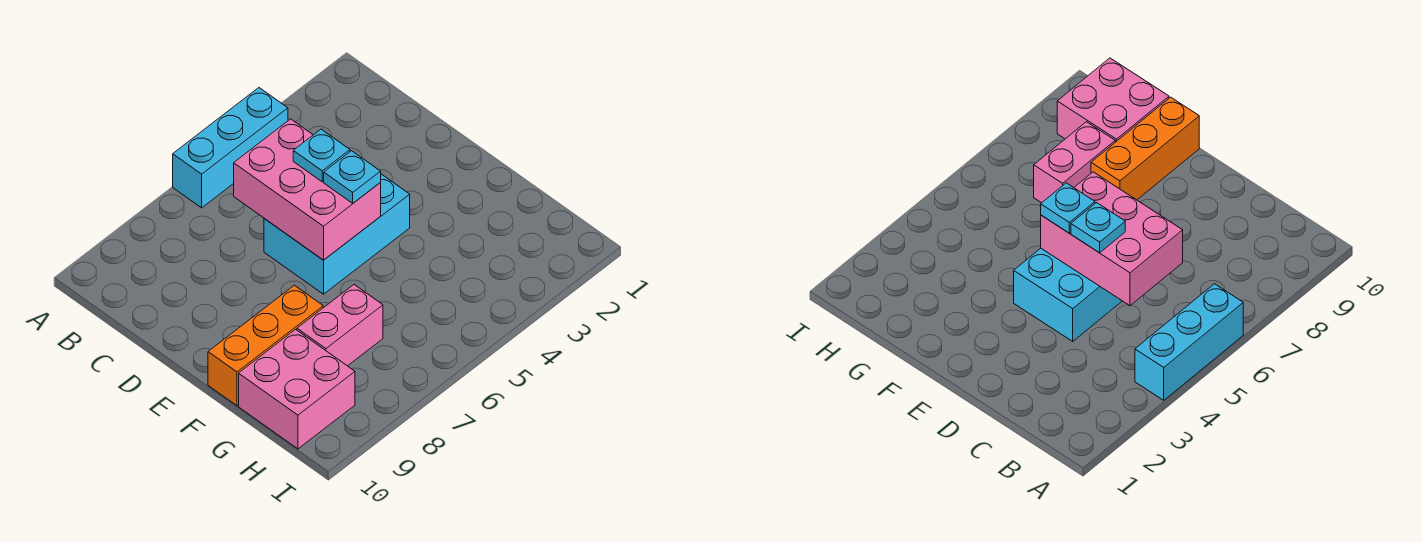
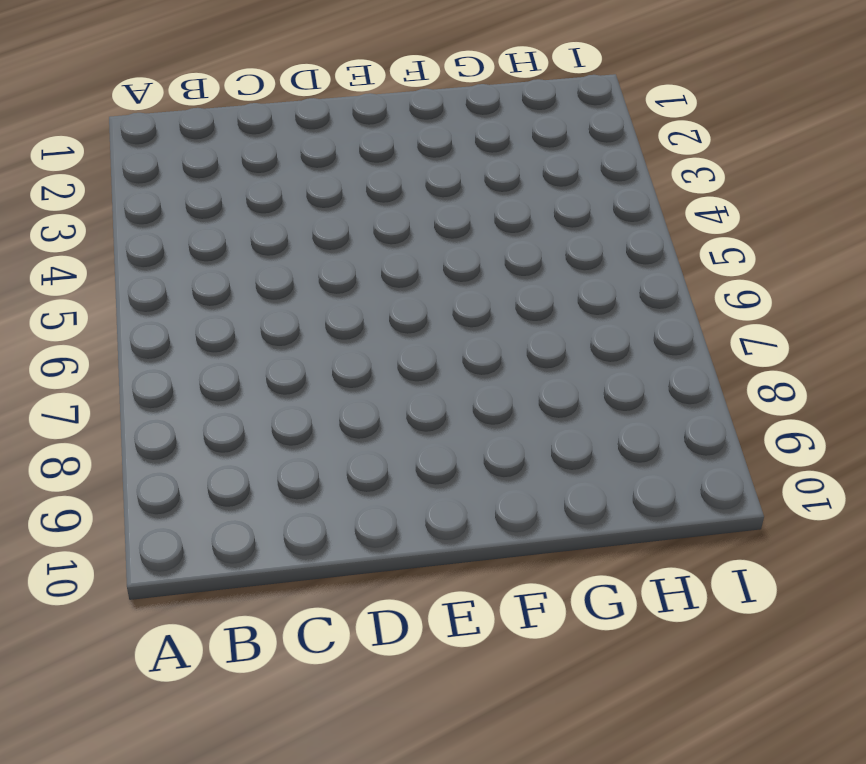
none -> cyan 1x3 brick [173,88,288,208]
none -> cyan 2x3 brick [264,174,410,294]

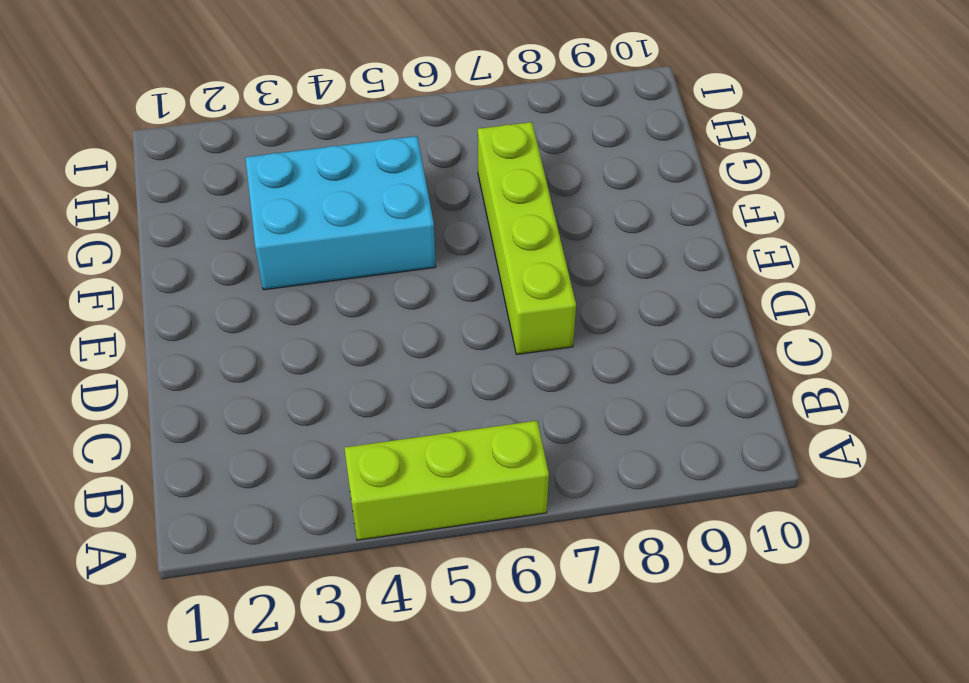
lime 1x3 brick [345,421,549,540] -> cyan 1x3 brick [173,88,288,208]
lime 1x4 brick [478,122,576,355] -> pink 1x2 brick [297,285,383,366]
cyan 2x3 brick [245,136,436,290] -> cyan 2x3 brick moved to [264,174,410,294]
none -> orange 1x3 brick [208,285,323,406]
none -> pink 2x2 brick [239,329,355,449]

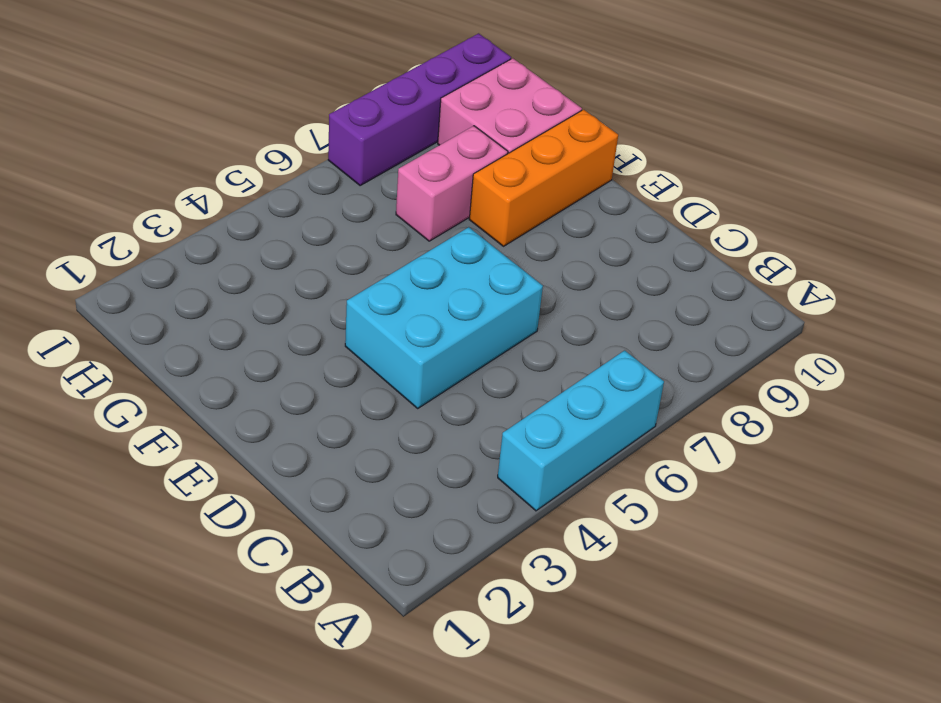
purple 1x4 brick [328,33,511,186] -> none
none -> pink 2x3 brick [234,119,381,260]
none -> cyan 1x1 plate [293,129,350,182]

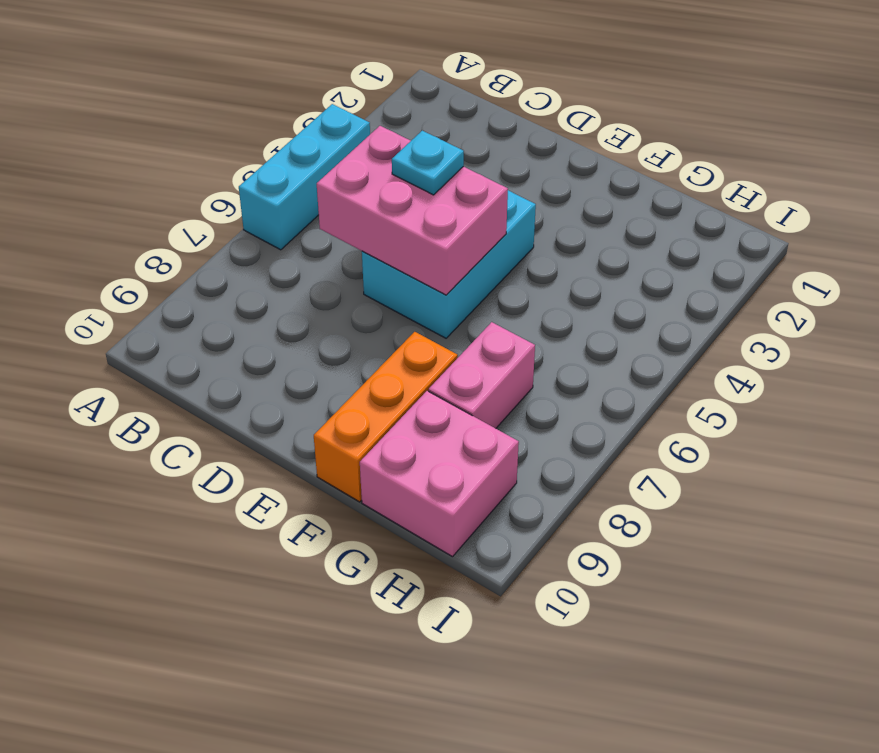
none -> cyan 1x1 plate [324,151,381,203]

